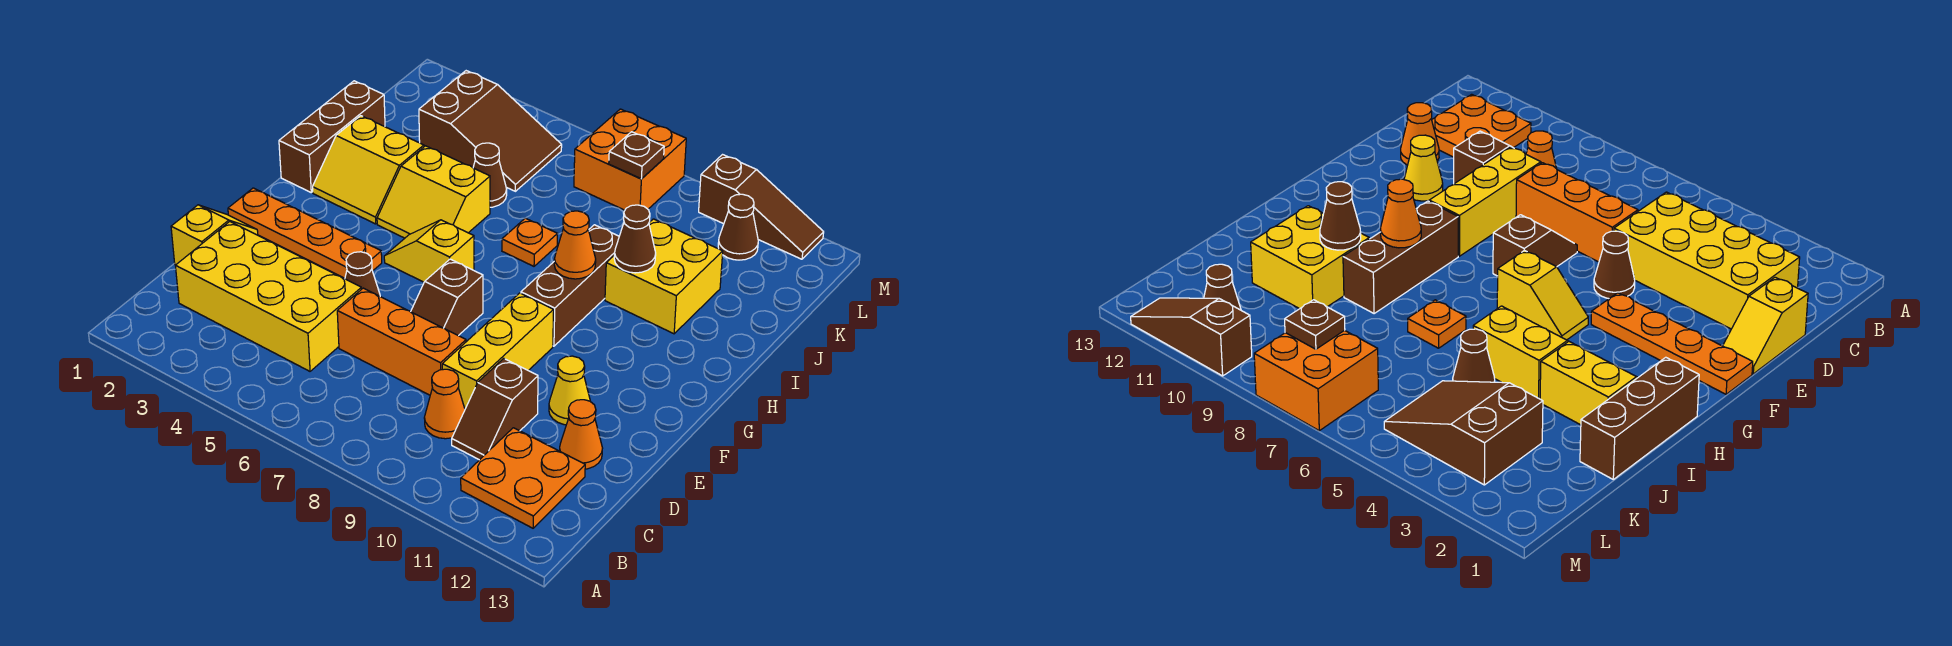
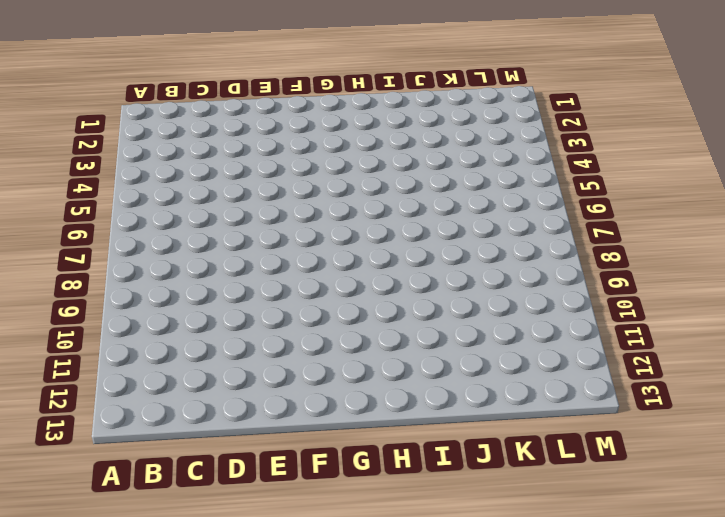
none -> orange 2x2 plate [461,428,585,528]
none -> yellow 2x4 brick [175,222,361,371]
none -> orange 1x1 cone [424,369,465,439]

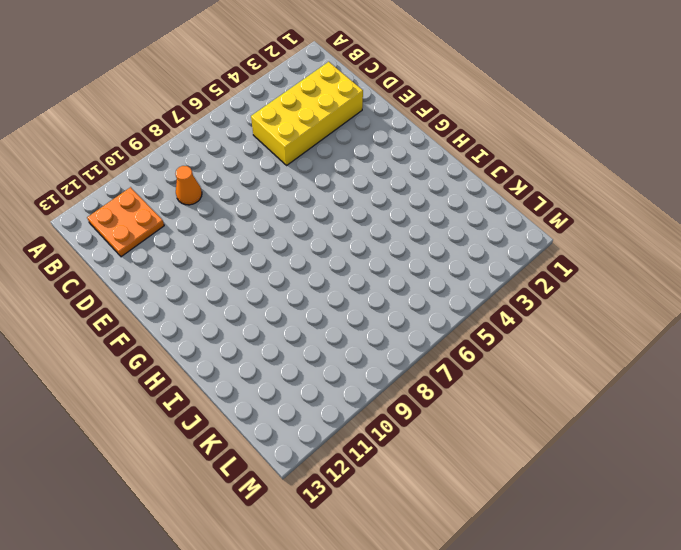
none -> brown 1x2 slope [452,358,538,460]
none -> yellow 1x2 slope [171,205,258,265]
none -> orange 1x3 brick [337,288,466,395]

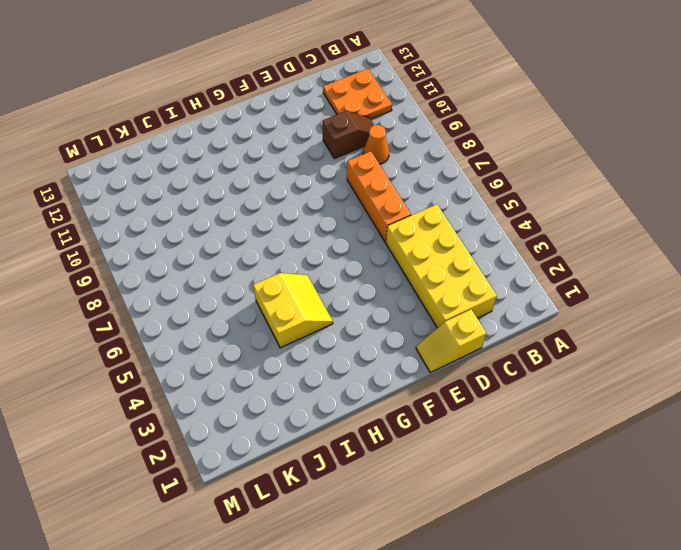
none -> yellow 1x3 brick [442,293,554,409]
none -> orange 1x1 cone [559,400,602,469]
none -> brown 1x1 cone [345,252,380,296]

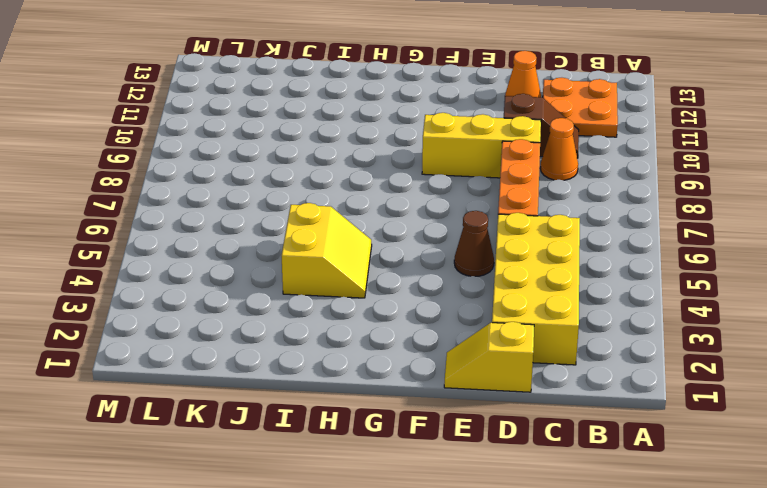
none -> brown 1x2 slope [411,259,483,336]
none -> yellow 1x1 cone [549,356,590,425]
none -> orange 1x4 plate [228,188,382,278]

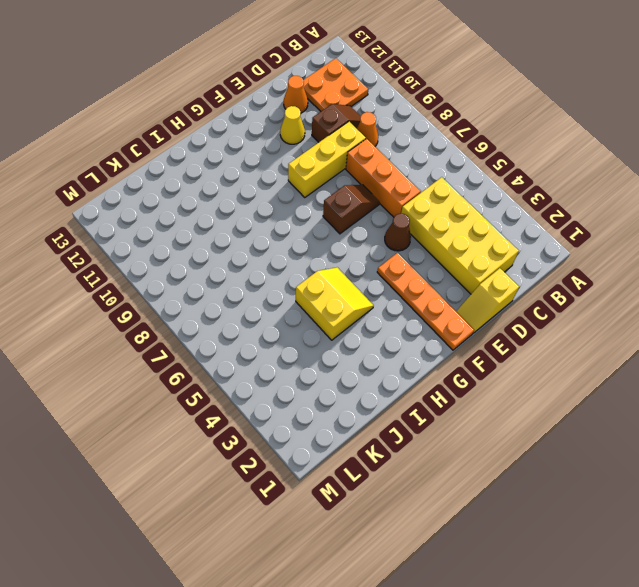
none -> yellow 1x2 slope [384,220,474,282]
none -> brown 1x3 brick [521,225,619,346]
none -> brown 1x3 brick [279,81,385,192]

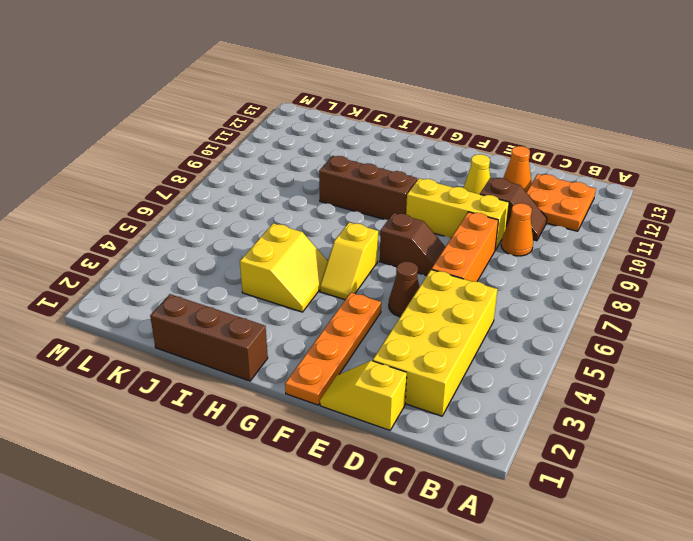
none -> yellow 2x2 slope [313,116,424,224]
none -> orange 1x1 plate [502,218,558,266]
none -> yellow 2x2 brick [605,219,723,334]

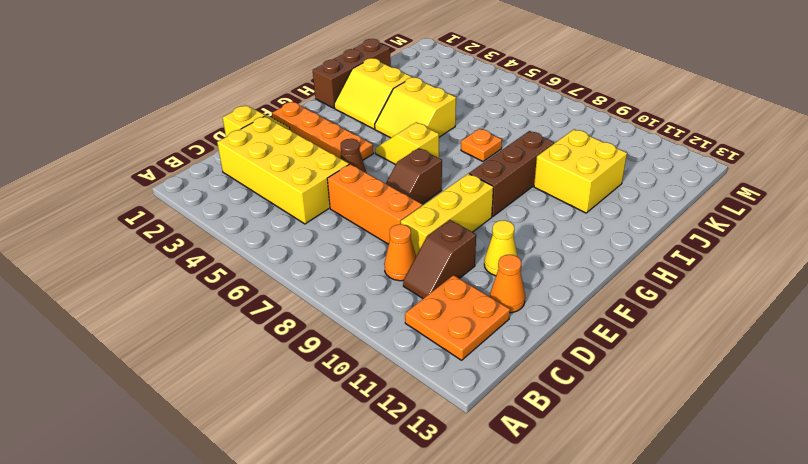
none -> brown 1x1 cone [473,143,507,207]
none -> brown 2x3 slope [419,71,562,191]
none -> orange 2x2 brick [574,109,686,210]

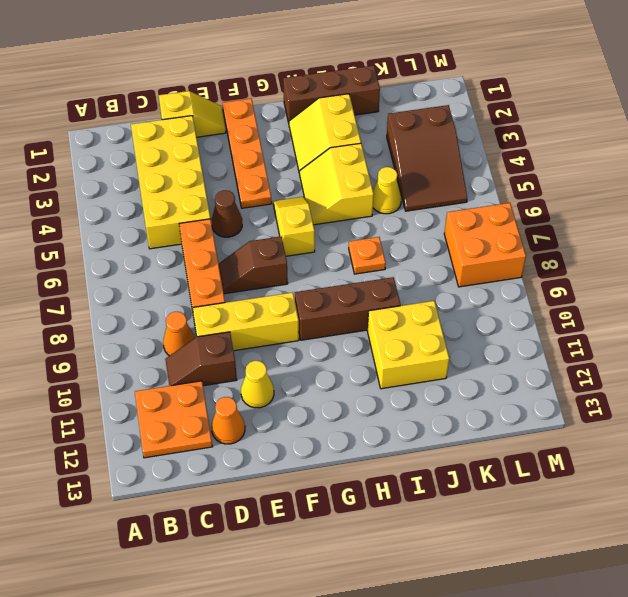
yellow 1x1 cone [373,167,401,214] -> brown 1x1 cone [473,143,507,207]
none -> brown 1x1 cone [718,194,758,260]
none -> brown 1x3 slope [699,155,824,259]
none -> orange 1x1 cone [554,211,596,279]

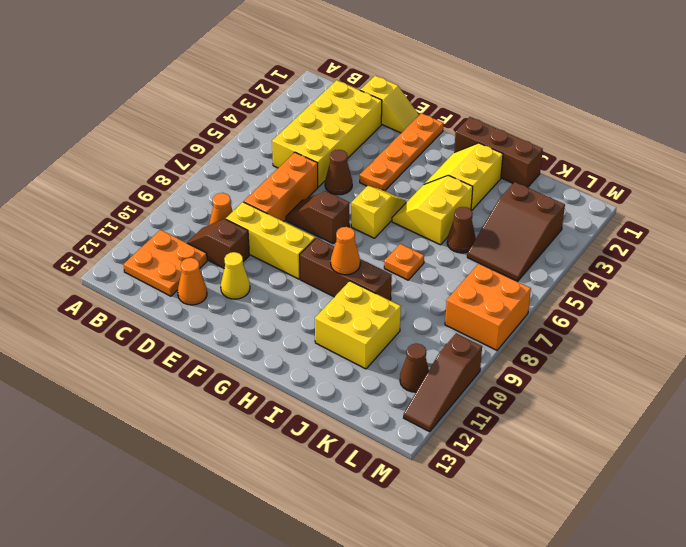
none -> brown 1x1 cone [614,205,656,273]
none -> brown 1x1 plate [609,132,664,179]

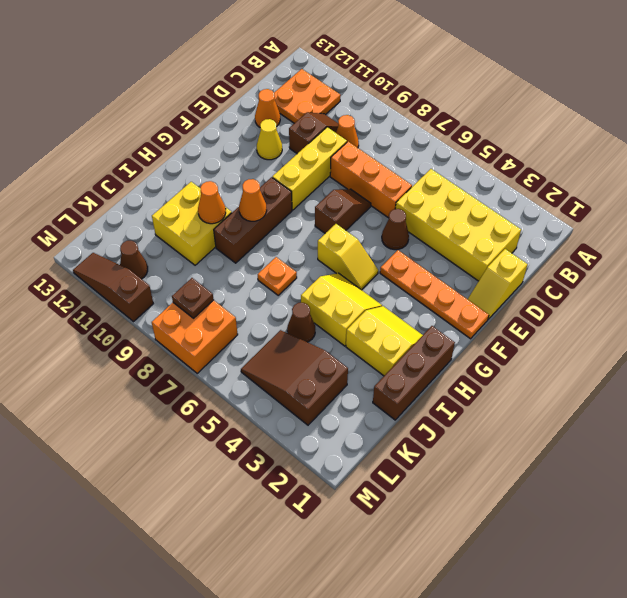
orange 1x1 cone [198,181,226,224] -> brown 1x1 cone [614,205,656,273]

